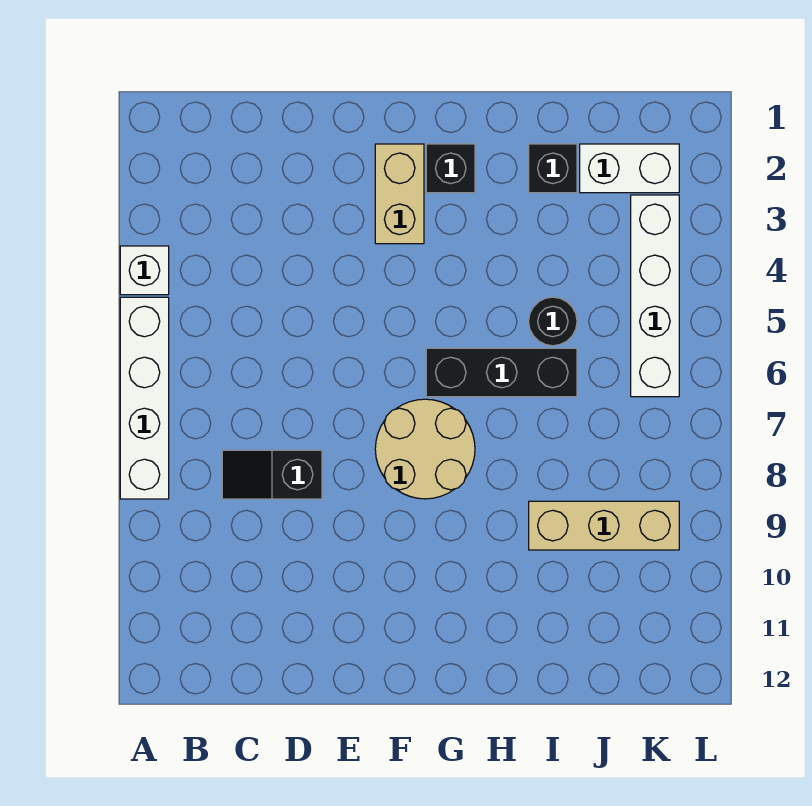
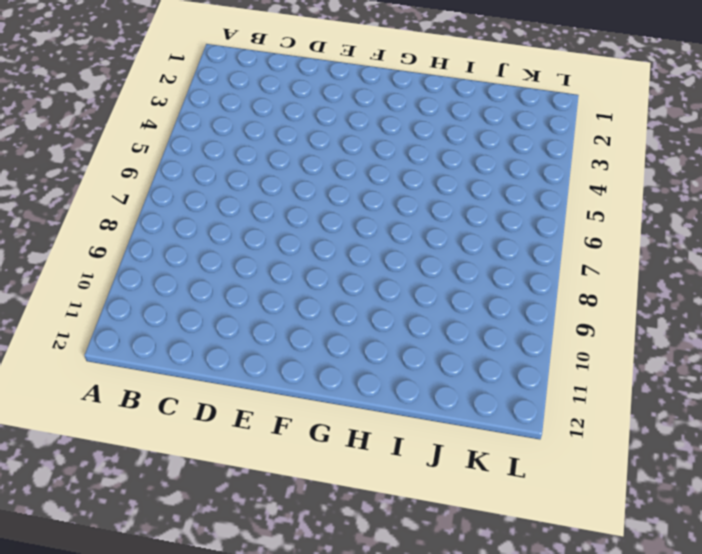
none -> white 1x1 brick [120,246,169,295]
none -> white 1x4 brick [120,297,169,499]
none -> black 1x2 slope [222,450,322,499]

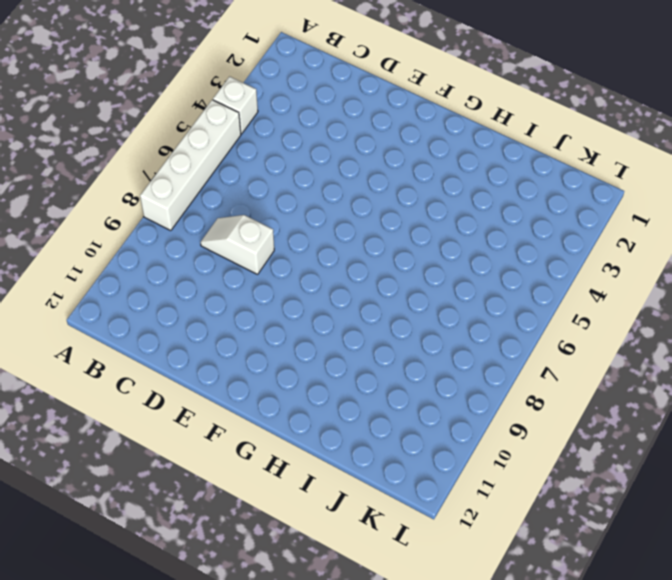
white 1x2 slope [200,215,274,274] -> black 1x2 slope [222,450,322,499]
none -> tan 1x2 brick [375,144,424,244]
none -> tan 2x2 round brick [375,399,475,499]
none -> black 1x1 brick [426,144,475,193]

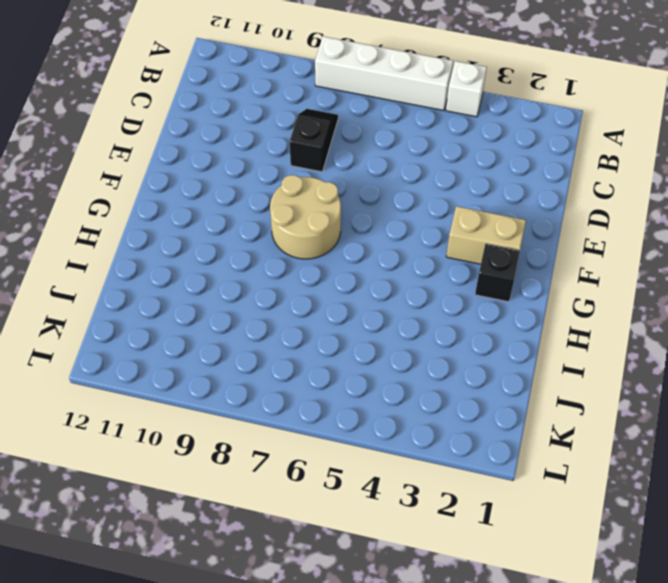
none -> black 1x3 brick [426,348,577,397]
none -> black 1x1 brick [529,144,577,193]
none -> black 1x1 round brick [529,297,577,346]

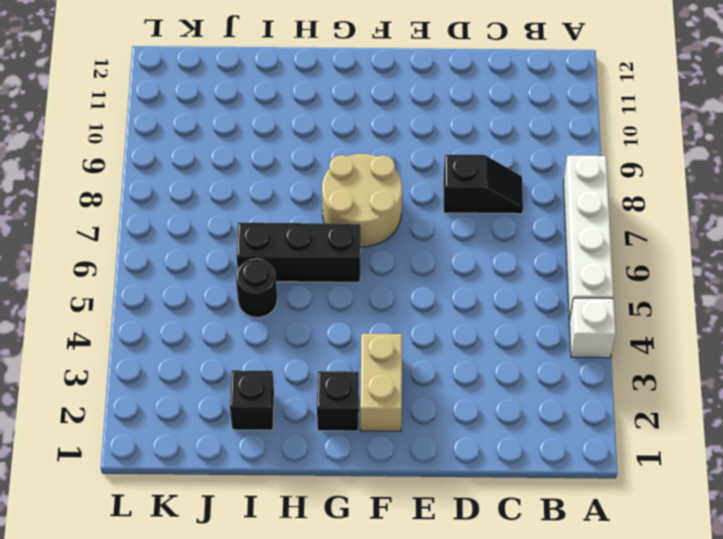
none -> tan 1x3 brick [529,501,679,550]
none -> white 1x2 brick [580,144,679,193]
none -> white 1x4 brick [631,195,679,397]

